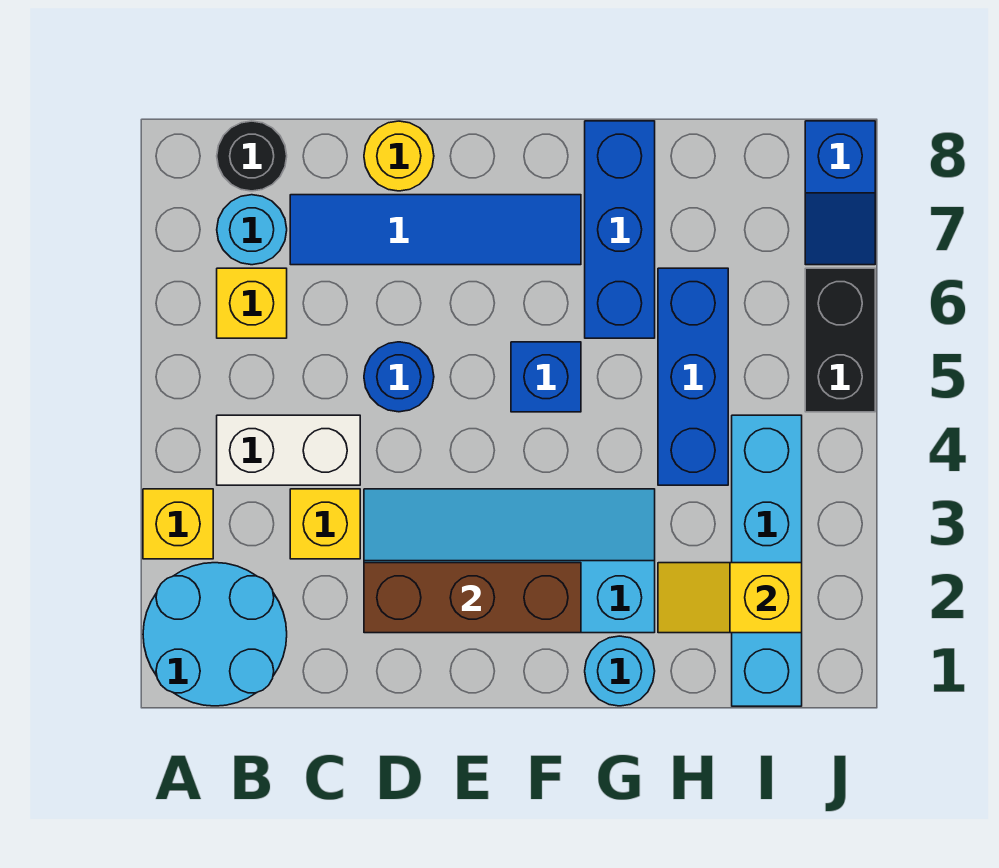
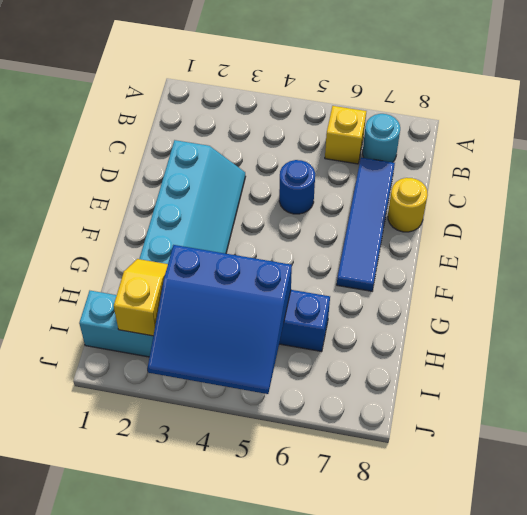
blue 3x3 slope [147,245,292,394] -> none
none -> cyan 2x2 round brick [143,563,287,706]
none -> yellow 1x1 brick [143,489,213,559]
none -> white 1x2 brick [217,415,360,485]

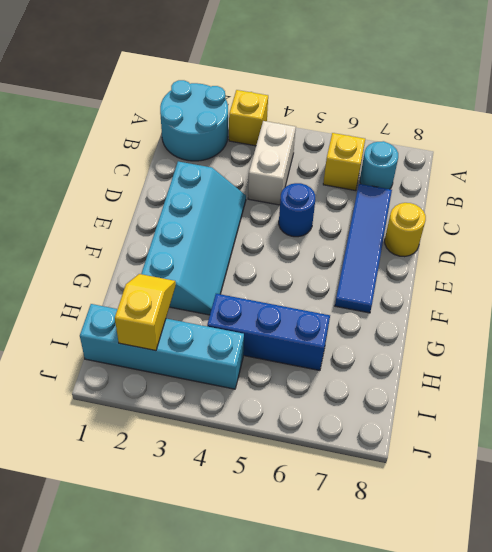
none -> black 1x1 round brick [217,121,287,191]
none -> yellow 1x1 brick [290,489,360,559]
none -> blue 1x1 brick [511,342,581,412]

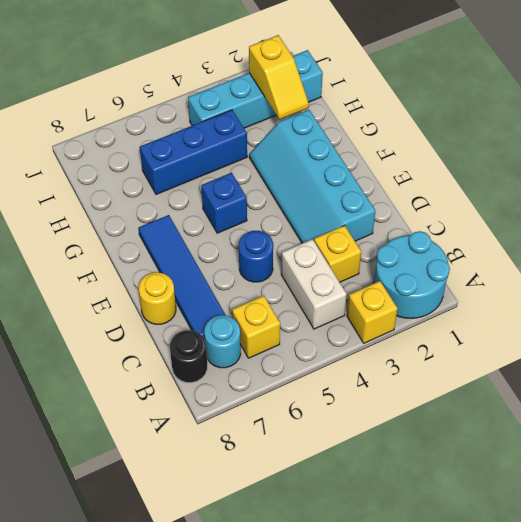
none -> cyan 1x1 round brick [585,636,655,706]
none -> blue 1x3 brick [585,121,655,338]
none -> black 1x2 brick [805,268,875,412]

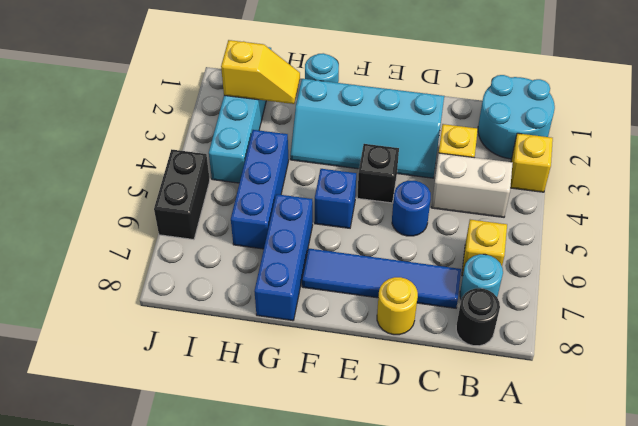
black 1x1 brick [357,144,399,203] -> none
none -> blue 1x2 slope [805,121,875,265]
none -> brown 1x3 brick [364,563,581,633]

